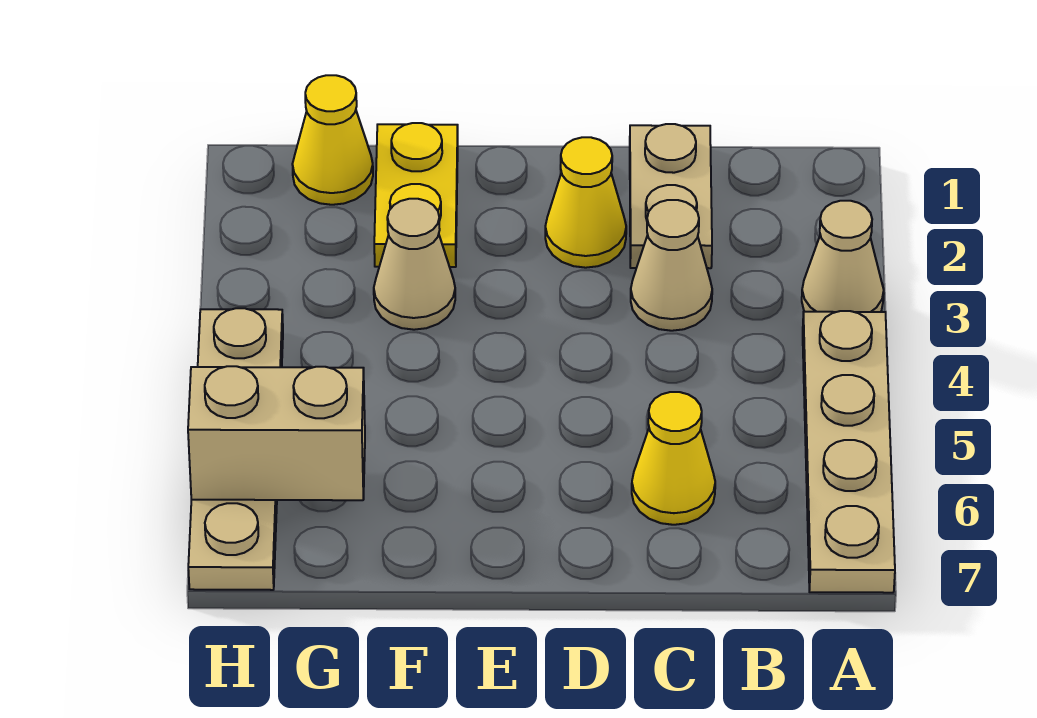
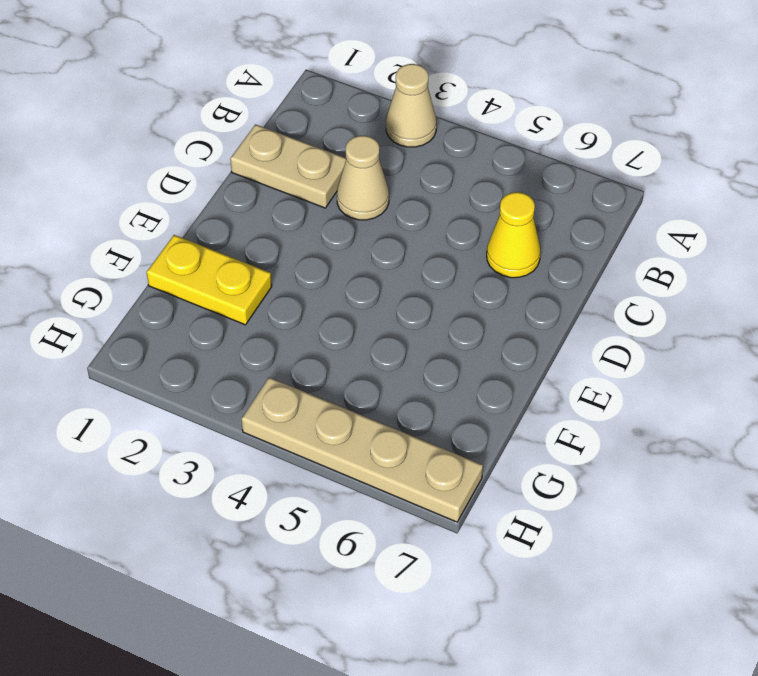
none -> tan 1x4 plate [803,311,895,593]
none -> yellow 1x1 cone [545,137,626,268]

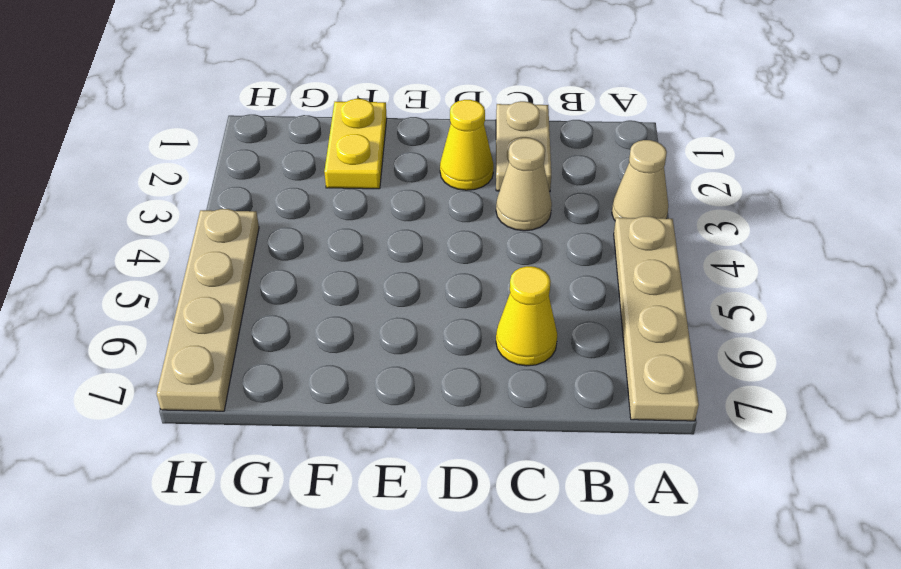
none -> tan 1x1 cone [374,199,455,330]
none -> yellow 1x1 cone [292,75,373,205]

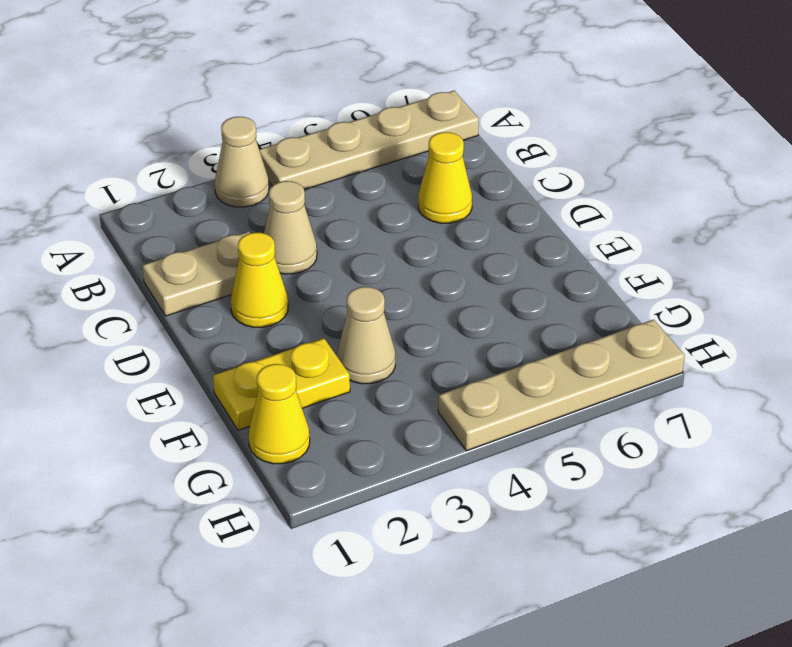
none -> tan 1x2 brick [188,366,365,500]

